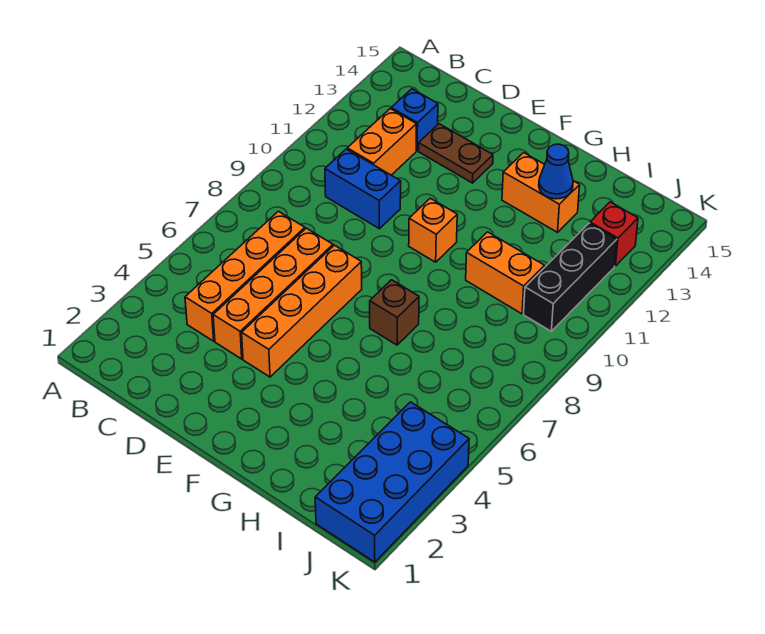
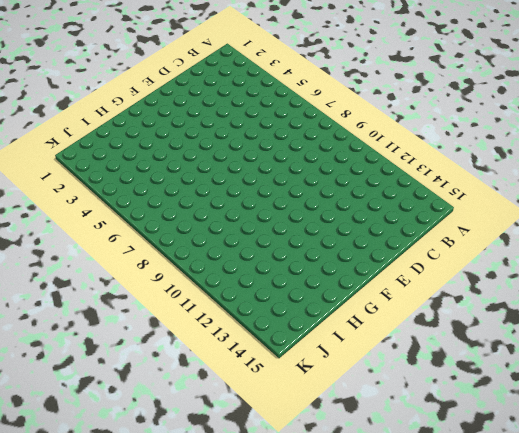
none -> orange 1x4 brick [185,211,305,341]
none -> blue 1x2 brick [325,149,401,229]
none -> orange 1x2 brick [347,109,417,175]

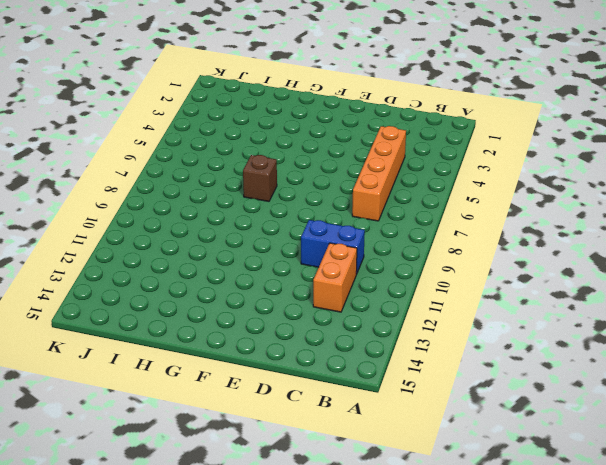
none -> blue 1x1 brick [391,89,438,151]
none -> orange 1x4 brick [213,228,333,359]
none -> brown 1x2 plate [419,124,493,183]

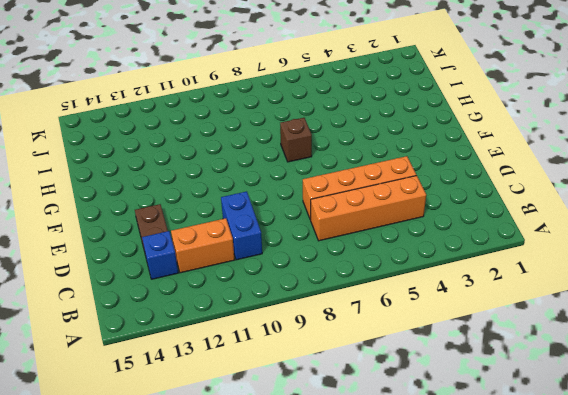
none -> orange 1x4 brick [242,245,362,377]
none -> orange 1x1 brick [409,198,457,262]
none -> orange 1x2 brick [502,153,580,232]

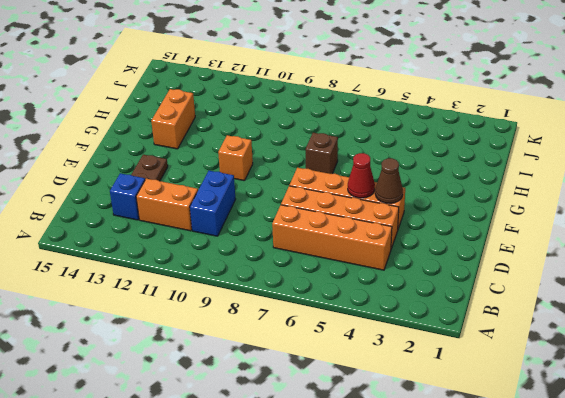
brown 1x1 cone [375,158,403,203] -> none
red 1x1 cone [348,153,375,198] -> none
none -> orange 1x2 brick [466,232,544,314]
none -> blue 2x4 brick [315,402,469,562]
none -> black 1x3 brick [524,223,617,331]

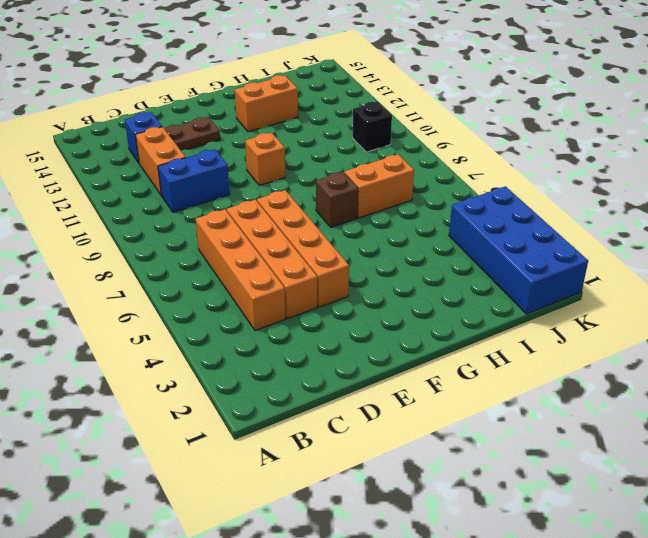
orange 1x2 brick [344,154,414,218] -> orange 1x2 brick moved to [466,232,544,314]
black 1x1 brick [353,102,392,152] -> black 1x3 brick [524,223,617,331]
none -> red 1x1 brick [590,202,638,266]
none -> blue 1x1 cone [539,144,573,199]

